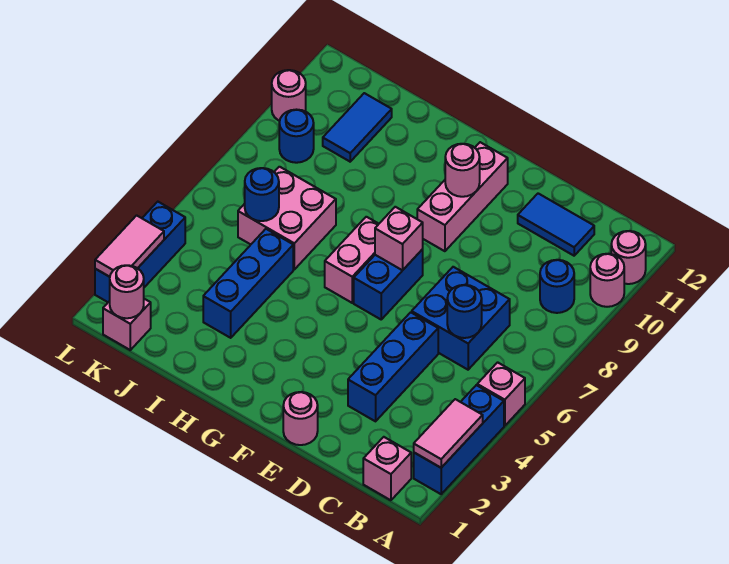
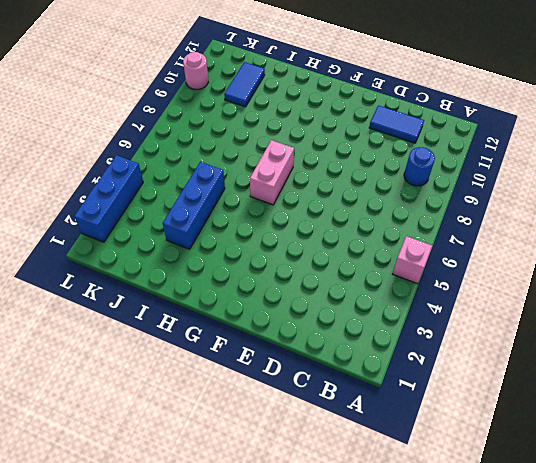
none -> blue 1x3 brick [414,385,504,494]
none -> pink 1x1 round brick [590,254,624,307]
none -> pink 1x1 round brick [611,231,646,284]

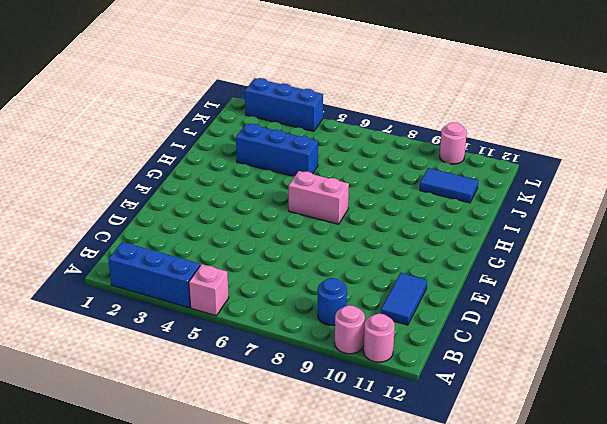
none -> pink 1x1 brick [363,437,411,500]
none -> blue 2x2 brick [412,267,510,370]
none -> blue 1x3 brick [348,312,438,421]

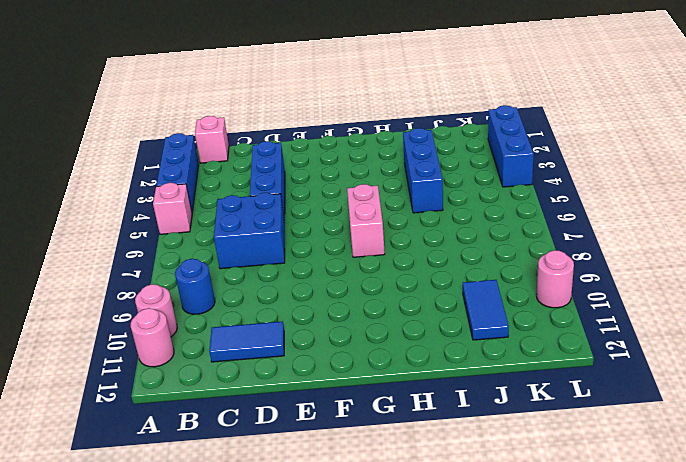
none -> pink 1x1 round brick [283,392,318,445]
none -> blue 1x2 brick [354,249,423,319]
none -> pink 1x3 brick [417,142,508,251]

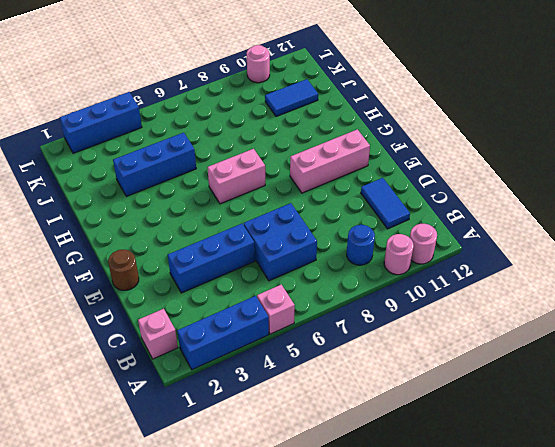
brown 1x1 round brick [108,250,139,290] -> pink 1x1 round brick [283,392,318,445]
none -> blue 1x2 brick [354,249,423,319]
none -> pink 2x2 brick [238,167,336,269]
none -> pink 1x1 brick [103,299,151,350]

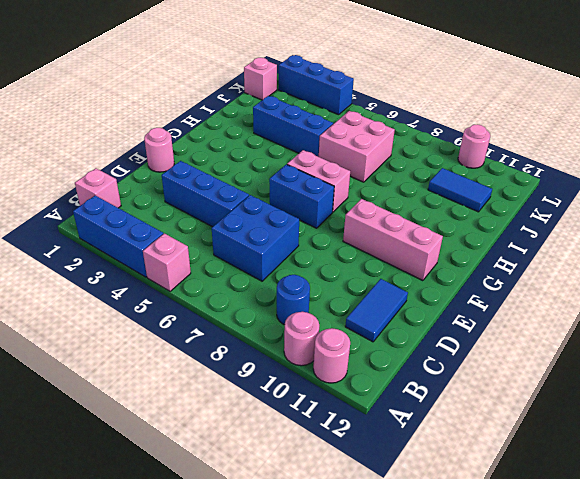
none -> blue 1x1 round brick [279,110,314,163]
none -> pink 1x2 tile [414,399,483,468]
none -> blue 1x1 round brick [447,285,482,338]

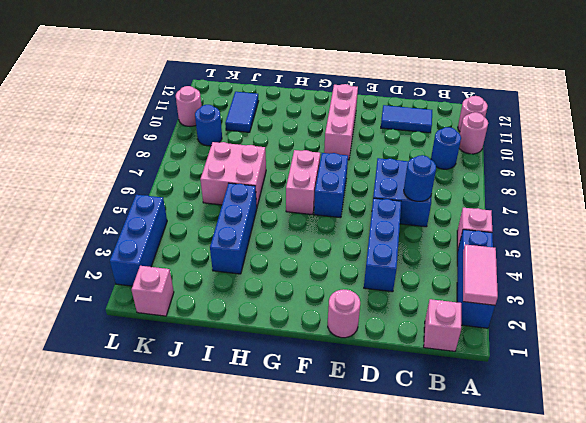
none -> pink 1x1 brick [375,207,423,270]
none -> pink 1x1 round brick [445,144,480,197]
none -> blue 1x1 round brick [245,168,279,221]

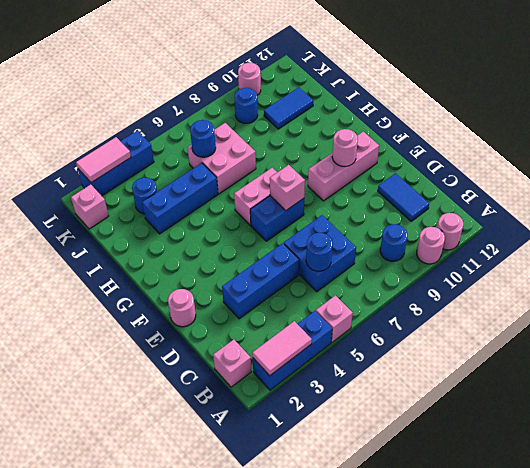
blue 1x1 round brick [132,177,157,214] -> none
none -> pink 1x1 round brick [110,265,144,318]

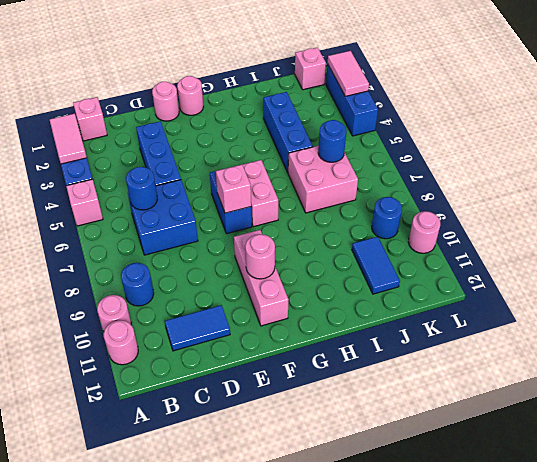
pink 1x1 round brick [177,76,204,115] -> pink 1x1 round brick moved to [110,265,144,318]

